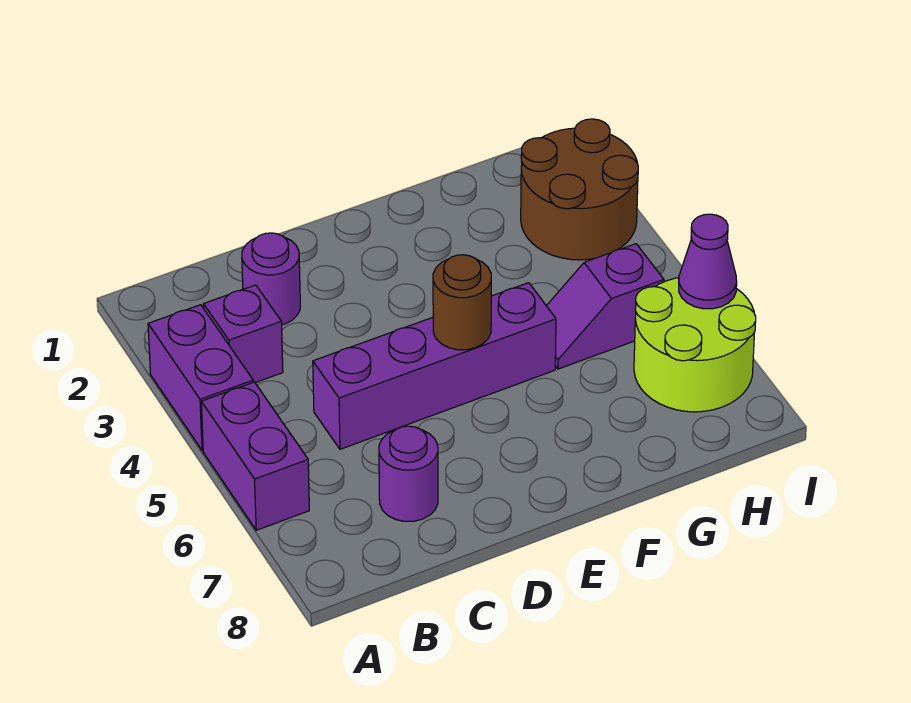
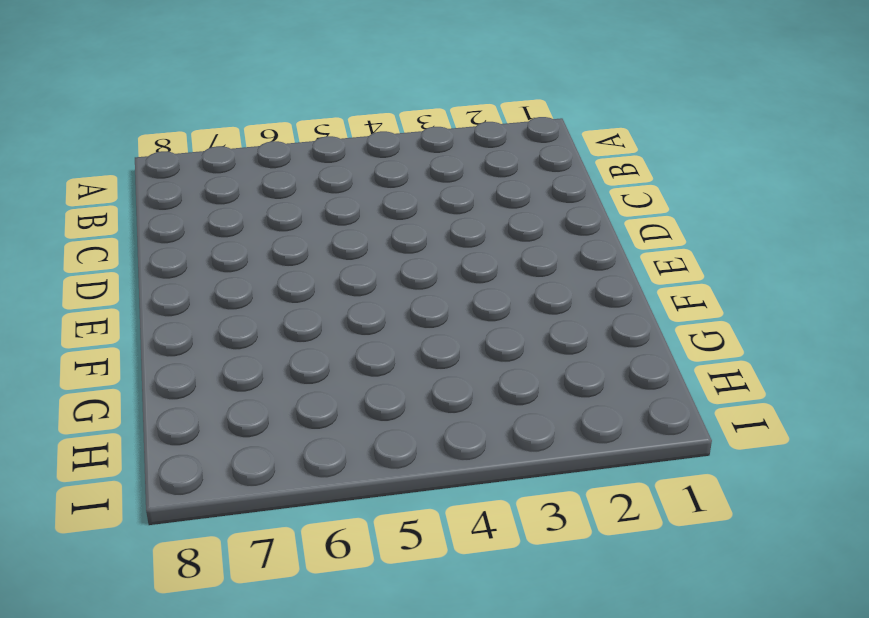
none -> purple 1x2 brick [148,305,253,451]
none -> purple 1x2 brick [201,382,309,530]

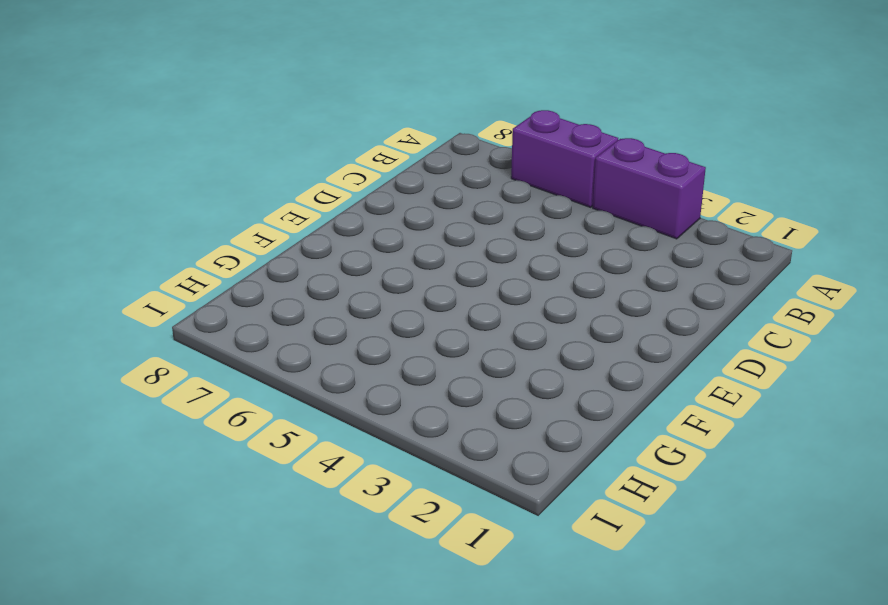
none -> purple 1x1 brick [203,285,283,383]
none -> purple 1x1 round brick [242,233,300,325]

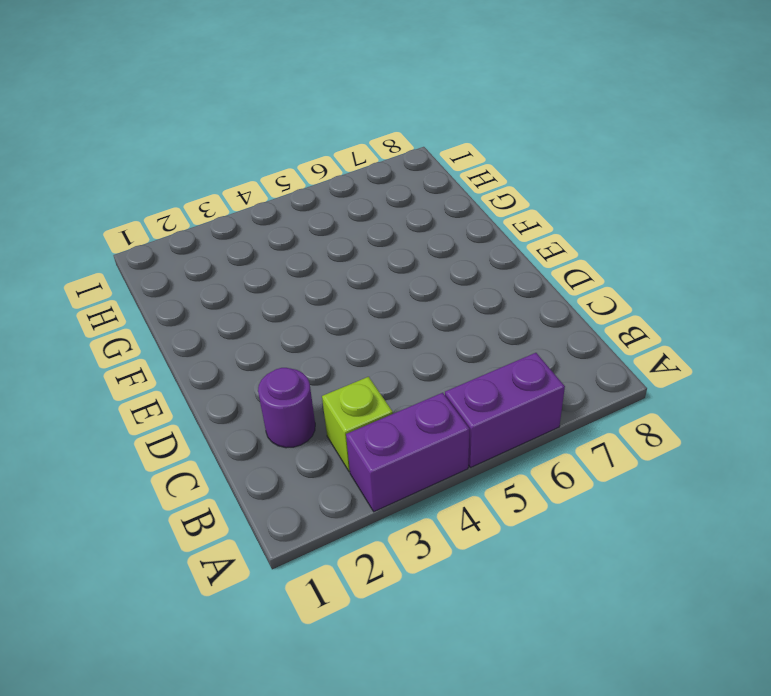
lime 1x1 brick [322,377,393,472] -> purple 1x1 brick [203,285,283,383]
none -> purple 1x4 brick [313,283,556,449]
none -> purple 1x1 round brick [379,426,438,521]

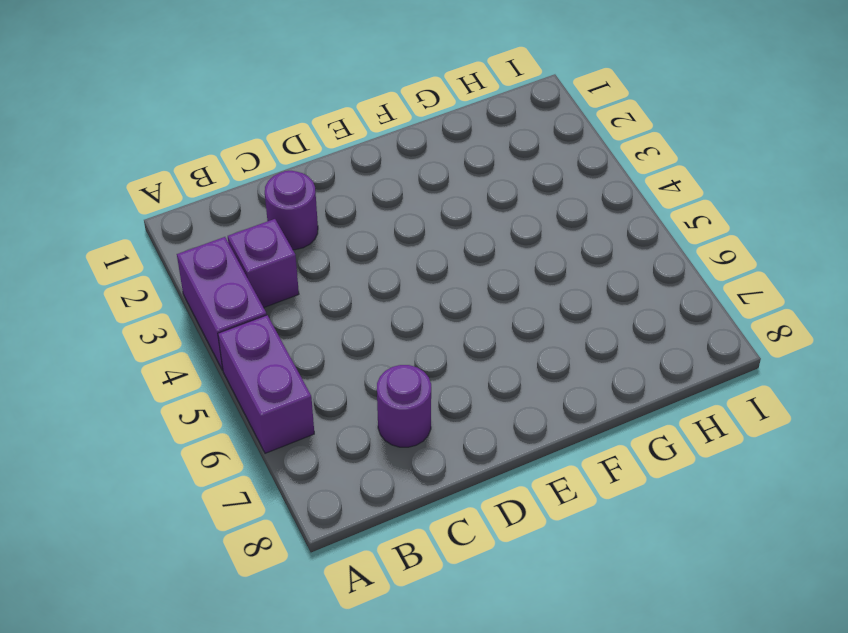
none -> purple 1x4 brick [313,283,556,449]
none -> purple 1x2 slope [547,244,664,369]

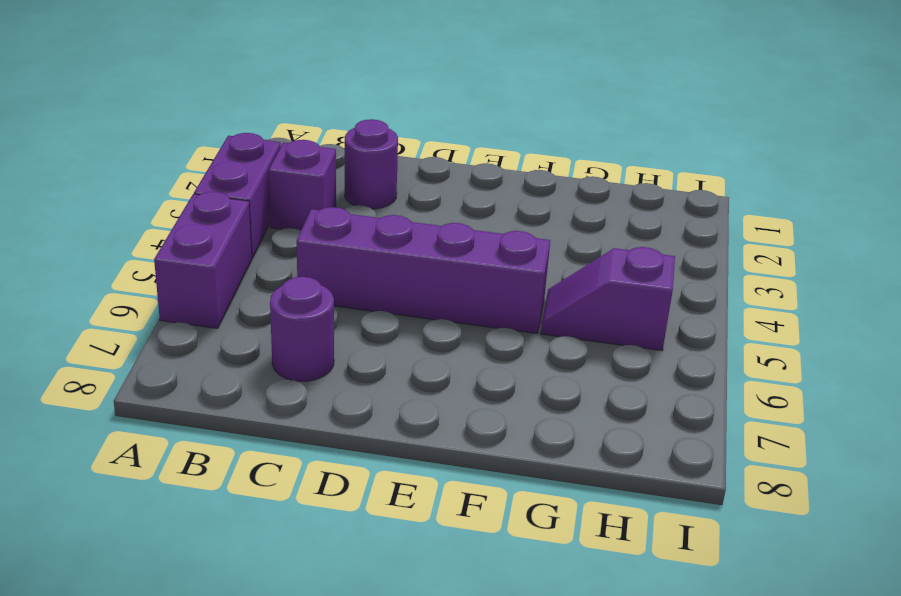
none -> brown 2x2 round brick [521,119,638,260]
none -> lime 2x2 round brick [634,278,756,412]

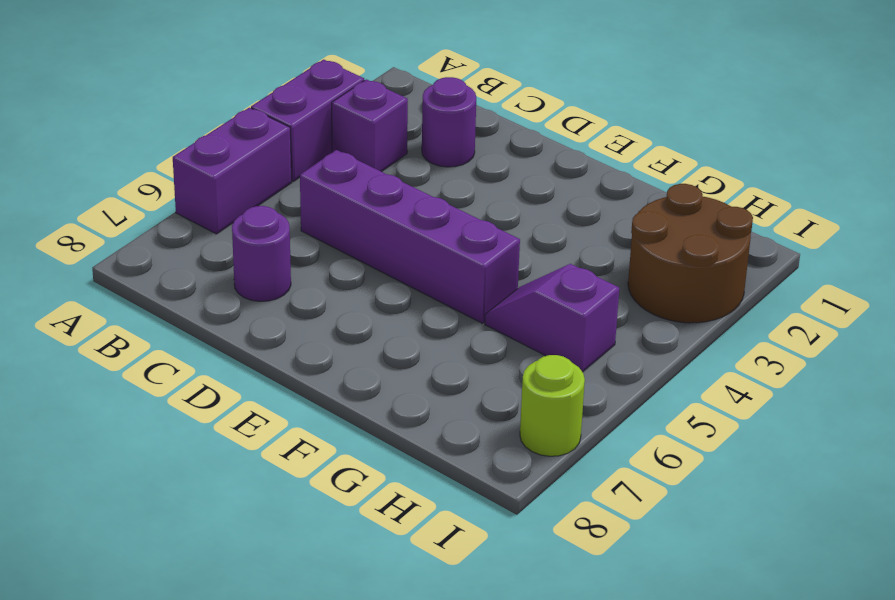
lime 1x1 round brick [520,355,585,456] -> lime 2x2 round brick [634,278,756,412]
none -> brown 1x1 round brick [433,255,491,350]
none -> purple 1x1 cone [679,214,737,309]

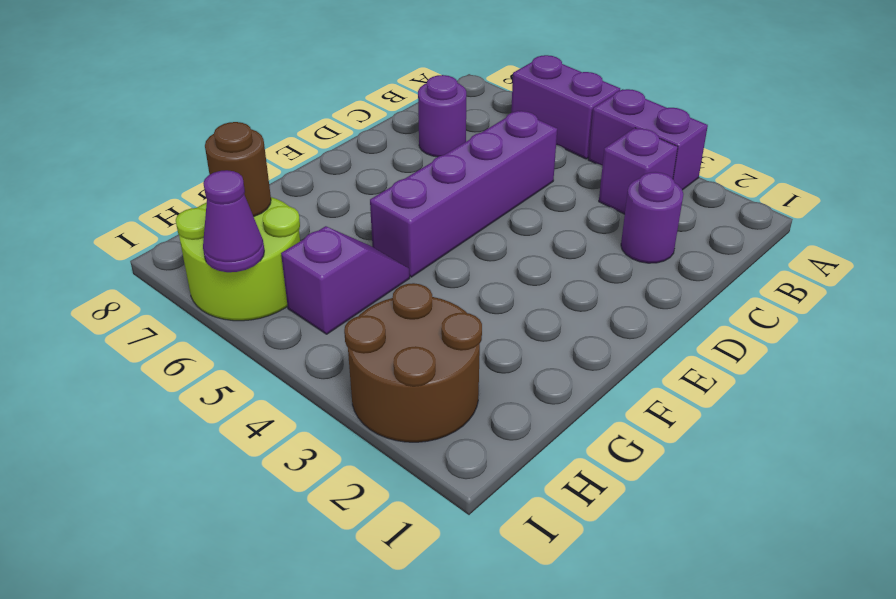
brown 1x1 round brick [205,122,271,217] -> brown 1x1 round brick moved to [433,255,491,350]

